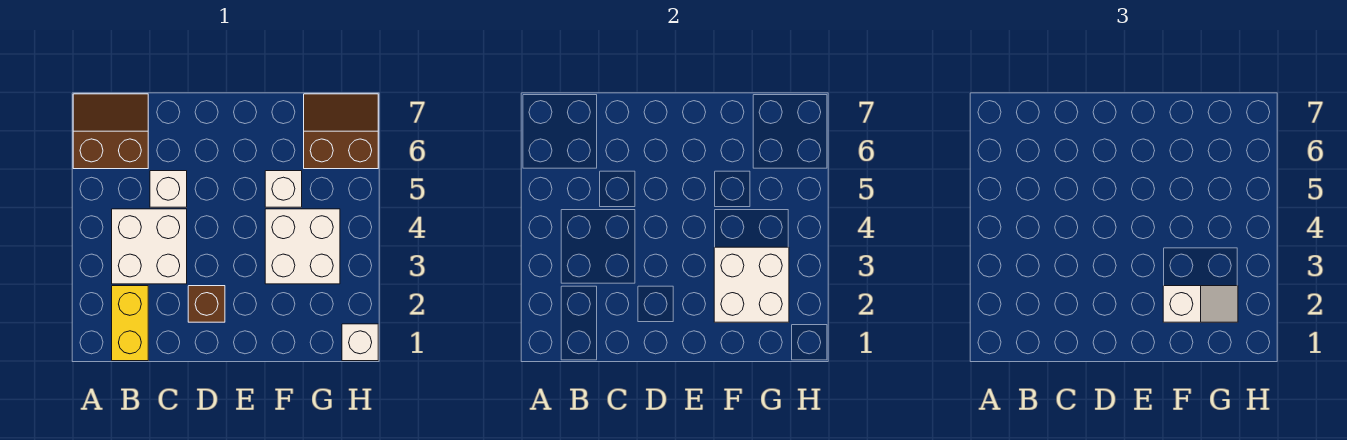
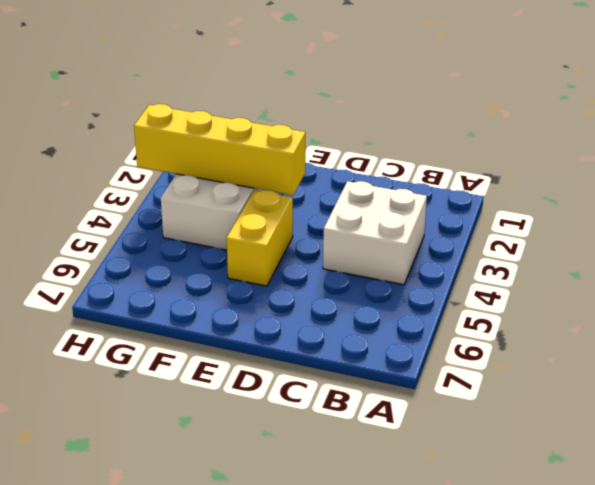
yellow 1x4 brick [134,104,305,195] -> white 2x2 brick [714,247,789,322]
yellow 1x2 brick [227,190,293,286] -> yellow 1x2 brick moved to [112,286,148,361]
none -> brown 2x2 slope [73,94,148,169]
none -> white 1x1 brick [150,171,187,207]

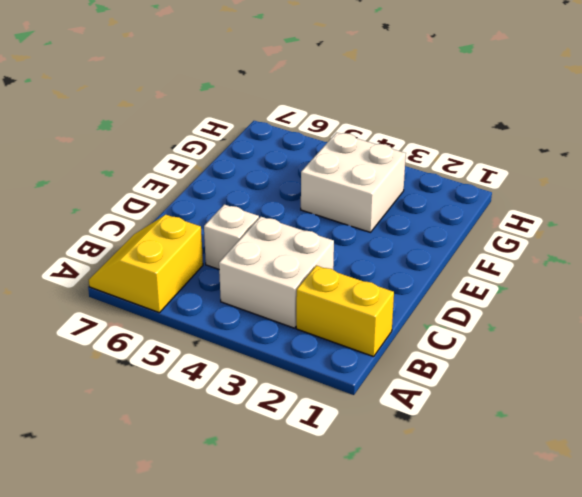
yellow 2x2 slope [89,215,203,313] -> brown 2x2 slope [73,94,148,169]
none -> brown 1x1 brick [188,286,225,322]
none -> white 1x1 brick [265,171,302,207]

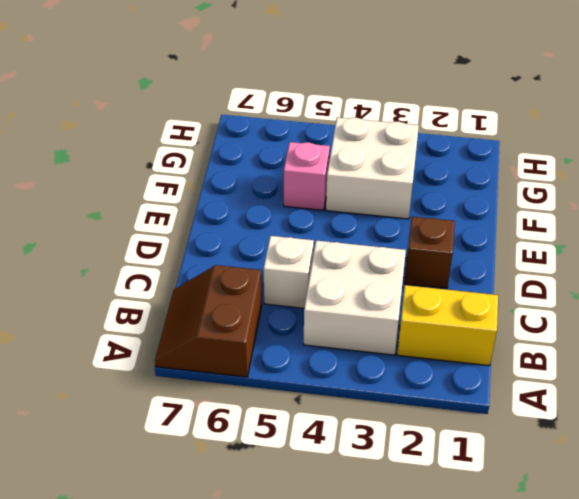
pink 1x1 brick [284,142,330,210] -> white 1x1 brick [265,171,302,207]
none -> brown 2x2 slope [304,94,378,169]
none -> white 1x1 brick [342,324,378,361]

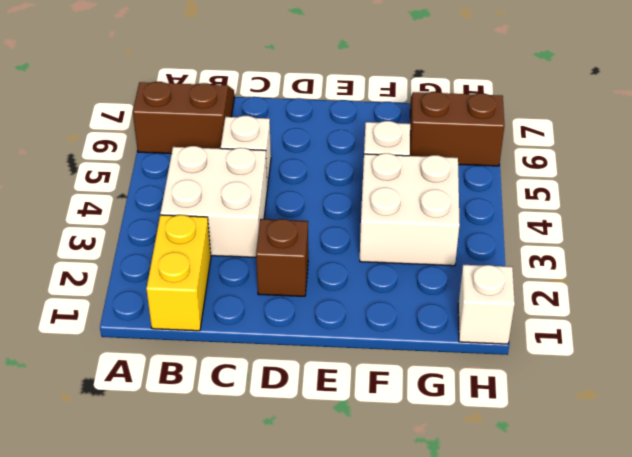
none -> white 2x2 brick [714,247,789,322]
none -> white 1x2 slope [1163,286,1238,322]

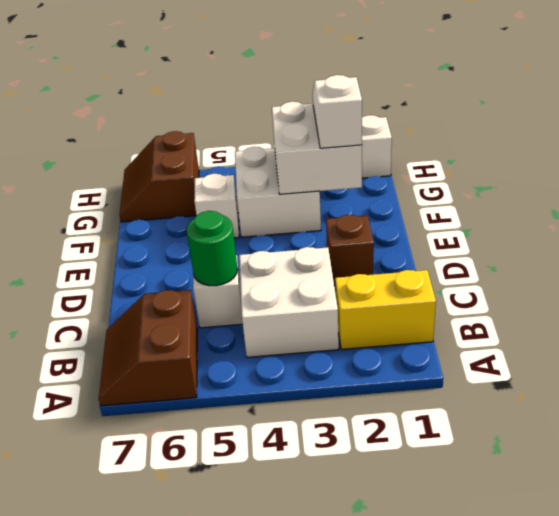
green 1x1 round brick [187,211,238,286] -> none

